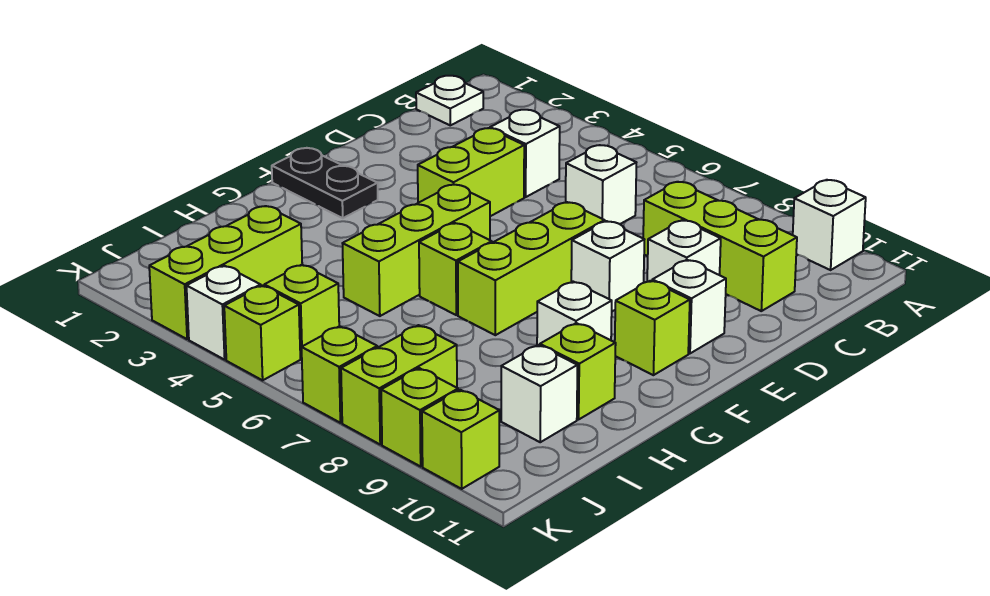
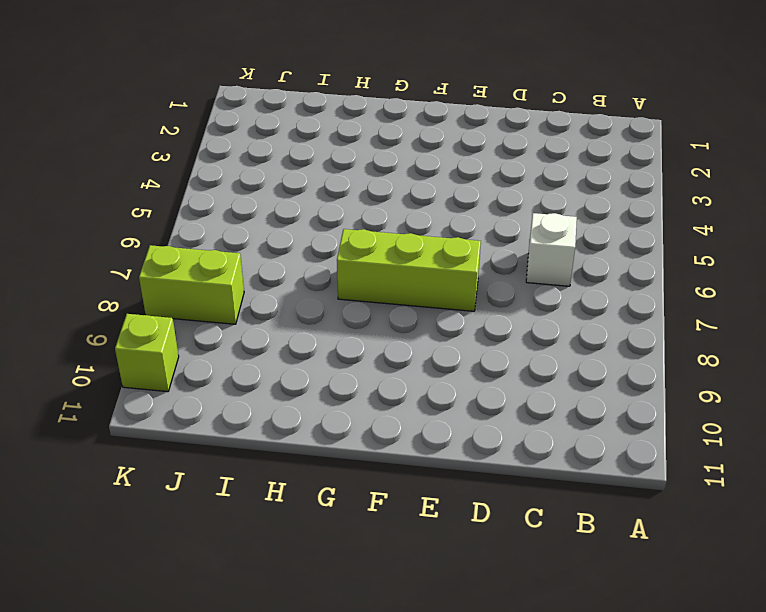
none -> white 1x1 brick [793,180,866,270]
none -> white 1x1 plate [416,76,483,125]
none -> white 1x1 brick [490,110,560,197]

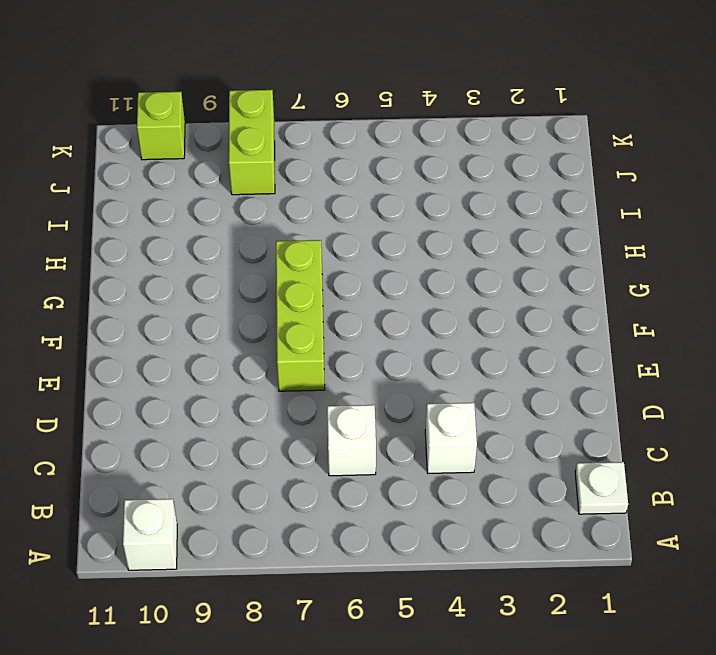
none -> lime 1x3 brick [643,182,797,311]
none -> lime 1x2 brick [418,128,524,216]
none -> white 1x1 brick [647,220,721,282]

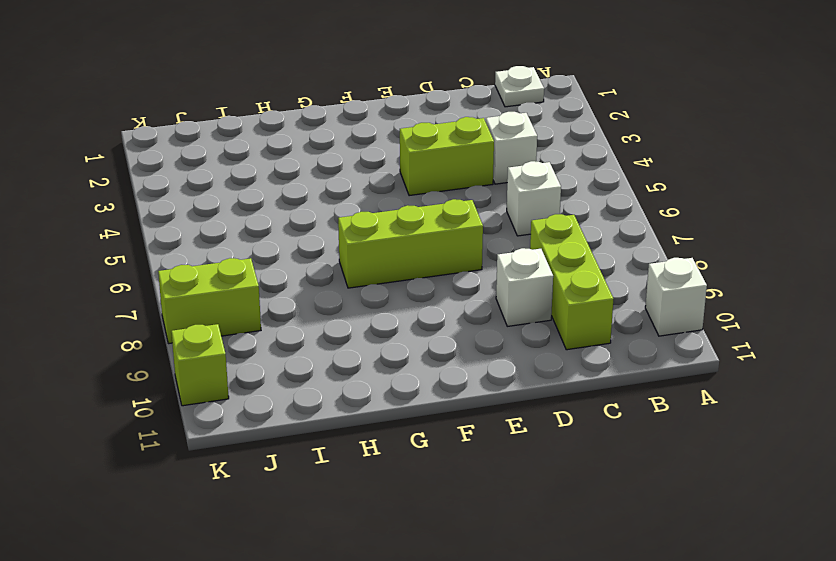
none -> white 1x1 brick [571,221,644,311]
none -> white 1x1 brick [652,260,726,353]
none -> black 1x2 plate [272,148,378,218]

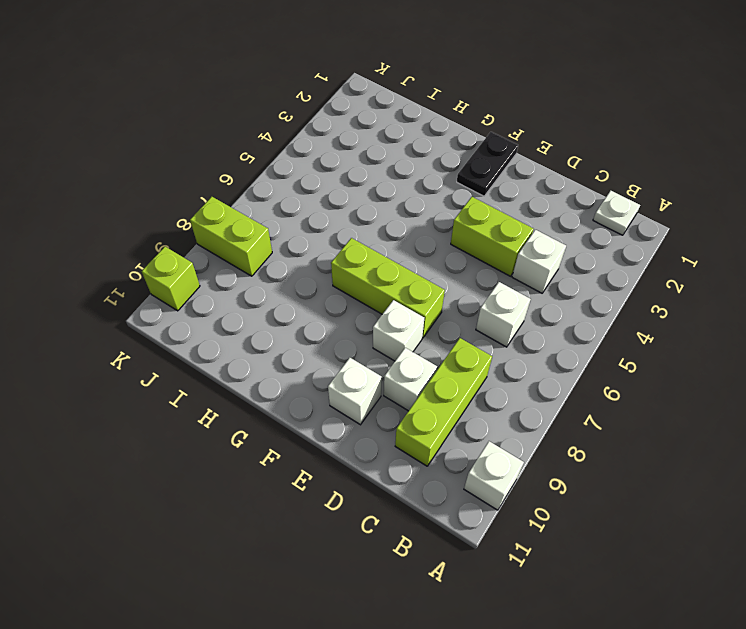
none -> lime 1x3 brick [342,184,490,316]
none -> lime 1x1 brick [615,281,690,375]
none -> lime 1x1 brick [419,223,492,315]

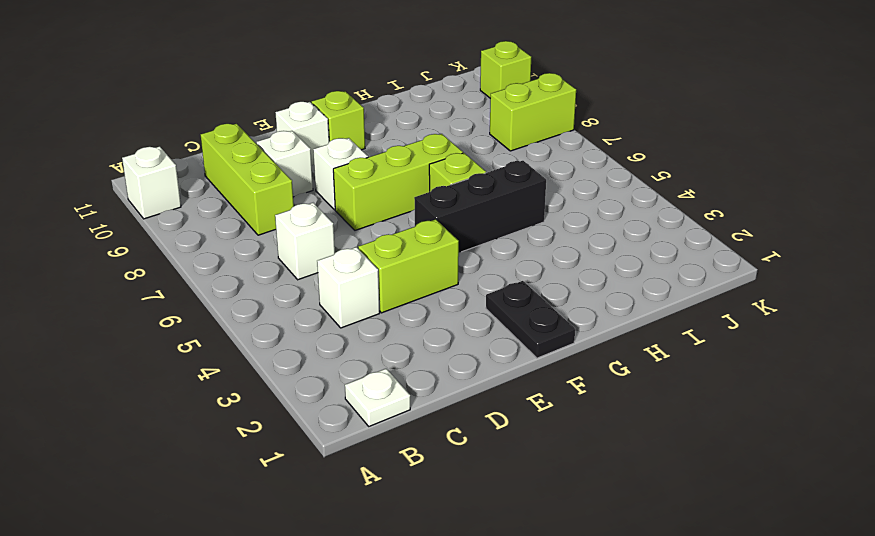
black 1x3 brick [414,161,546,252] -> lime 1x3 brick [342,184,490,316]
none -> white 1x1 brick [537,282,612,346]
none -> lime 1x1 brick [540,323,616,420]
none -> lime 1x3 brick [149,206,302,339]

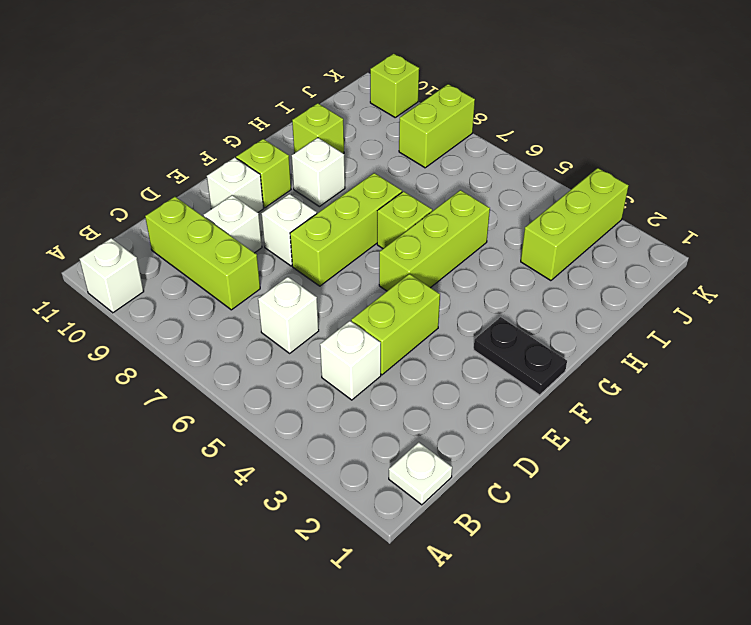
none -> white 1x1 brick [501,345,577,442]
none -> lime 1x1 brick [264,265,339,358]
none -> white 1x1 brick [187,266,261,360]

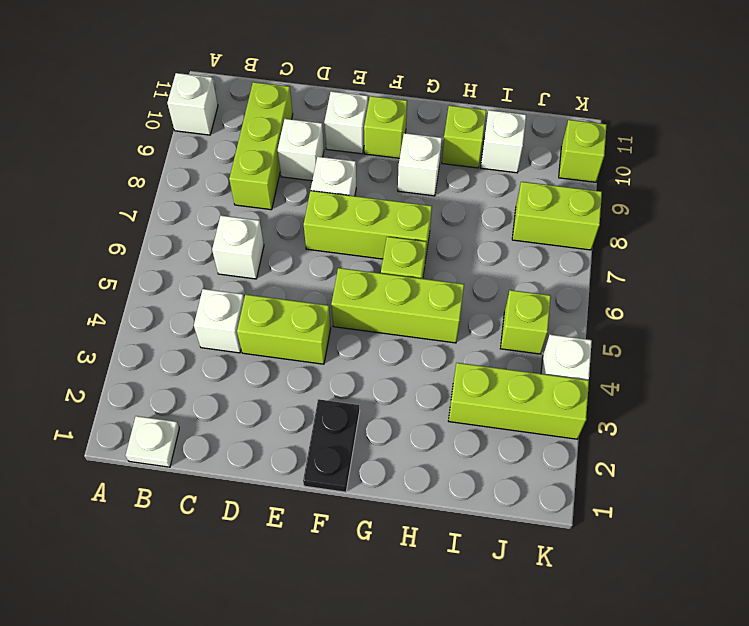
none -> lime 1x1 brick [224,286,300,380]
none -> lime 1x1 brick [302,326,377,423]
none -> lime 1x1 brick [381,368,458,466]

